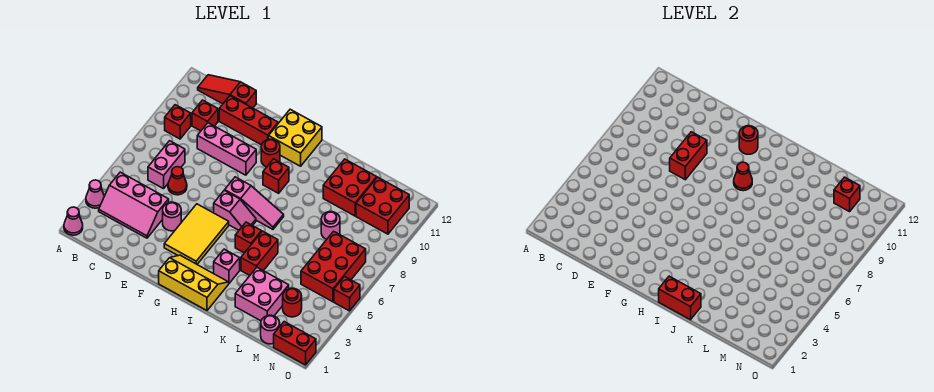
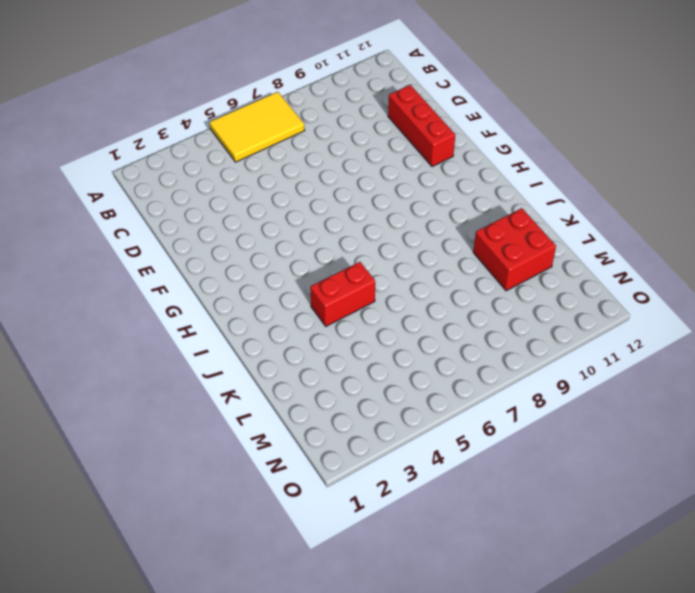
yellow 2x3 tile [209,92,305,162] -> yellow 2x3 tile moved to [164,204,229,264]
none -> pink 1x1 cone [64,207,83,235]
none -> pink 1x1 cone [86,180,104,208]
none -> pink 2x3 slope [99,172,169,238]
none -> red 1x1 brick [165,105,191,139]

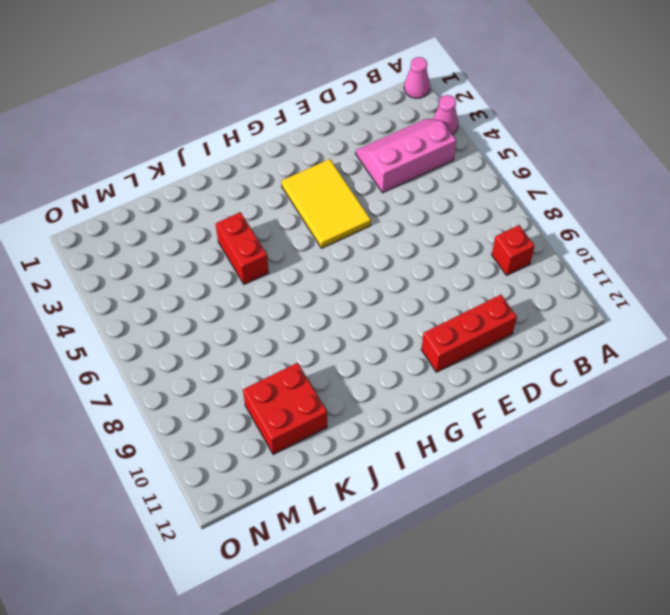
none -> red 1x3 slope [198,75,256,108]
none -> pink 1x2 brick [148,141,185,189]
none -> red 1x1 brick [192,100,218,131]
none -> red 1x1 cone [168,167,187,195]

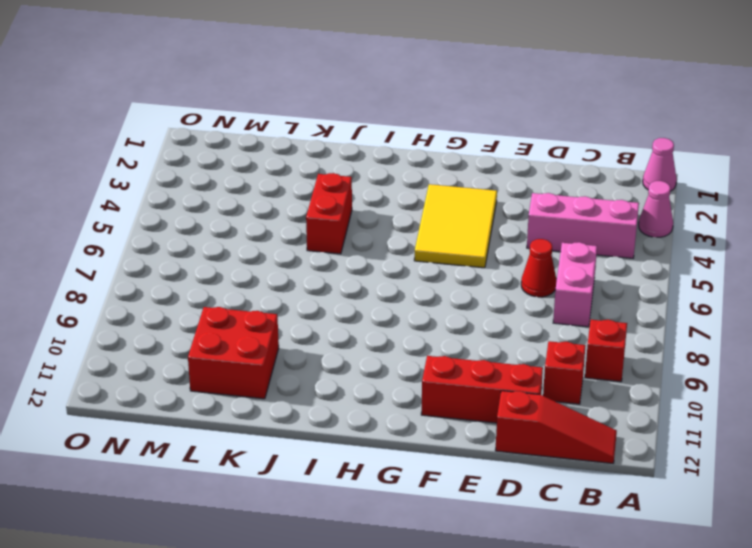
none -> pink 1x3 brick [197,123,256,175]
none -> pink 1x1 round brick [163,202,181,231]
none -> yellow 2x3 slope [159,255,229,310]
none -> pink 1x2 slope [214,190,256,230]

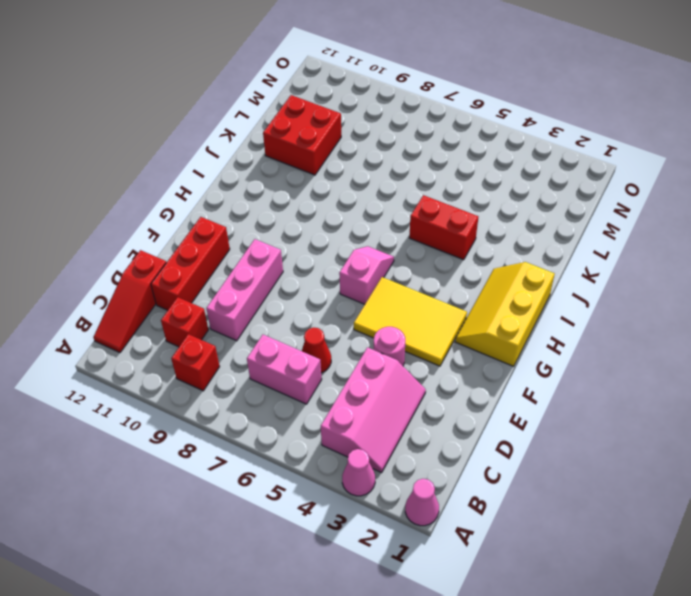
none -> pink 1x3 slope [225,177,284,229]
none -> red 1x1 round brick [261,139,280,167]
none -> yellow 2x2 brick [269,109,322,166]
none -> red 1x1 brick [263,159,289,193]

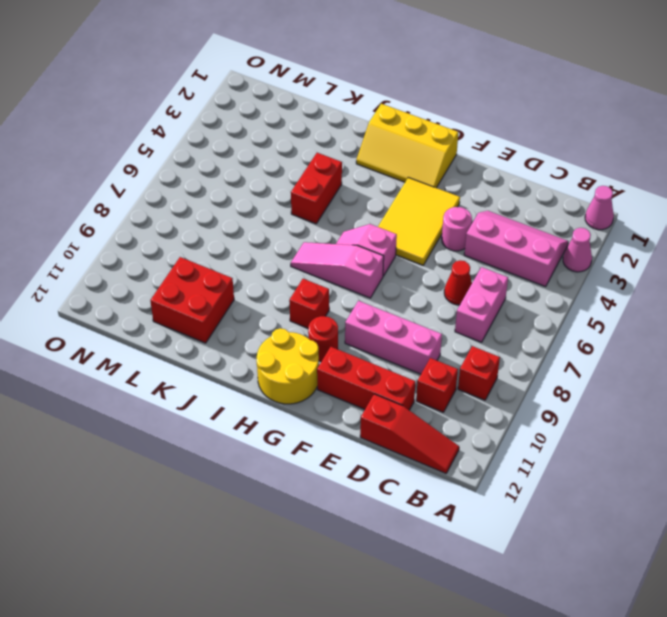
yellow 2x2 round brick [256,328,319,404] -> yellow 2x2 brick [269,109,322,166]
none -> pink 1x1 brick [214,249,240,283]
none -> red 1x1 brick [235,222,262,253]
none -> pink 2x2 brick [235,267,289,321]
none -> pink 1x1 round brick [321,212,340,239]

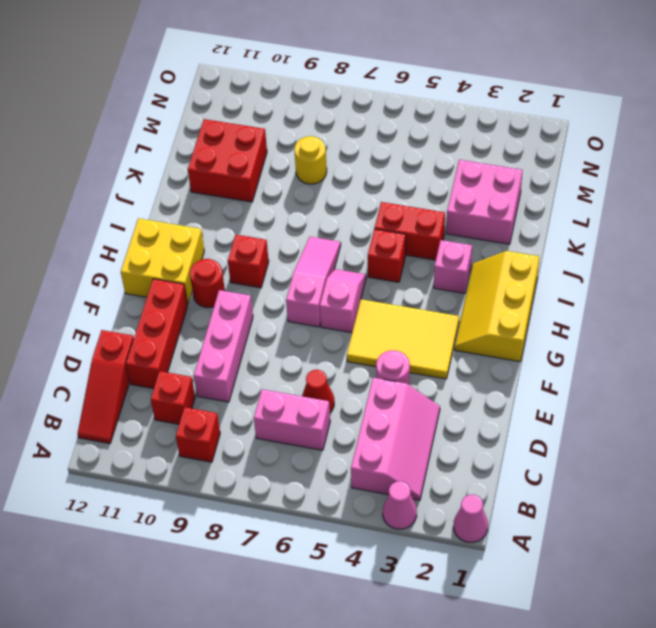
yellow 1x1 round brick [294,136,327,184] -> pink 1x1 round brick [321,212,340,239]
none -> pink 1x1 round brick [261,315,280,344]
none -> red 1x1 round brick [283,288,302,317]
none -> red 2x3 brick [301,231,366,302]
none -> red 2x2 brick [356,177,409,234]

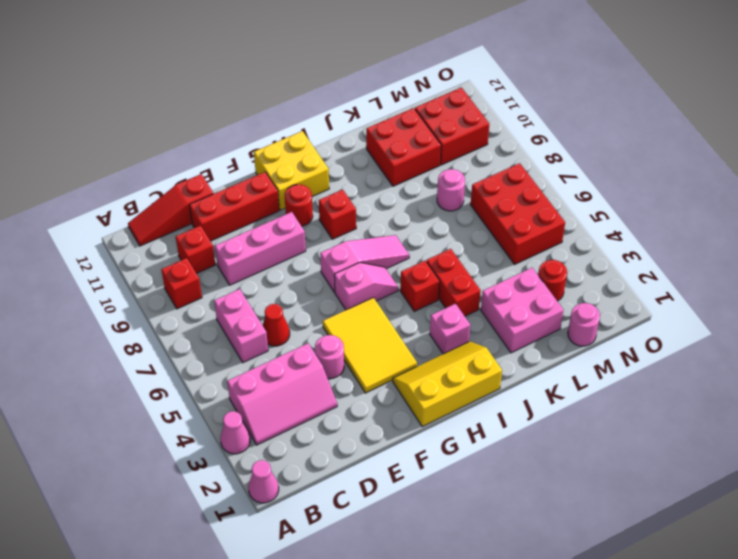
none -> red 1x2 brick [274,322,316,365]
none -> red 1x1 brick [334,277,360,311]
none -> red 1x2 brick [670,132,707,180]
none -> red 1x1 round brick [739,126,758,154]

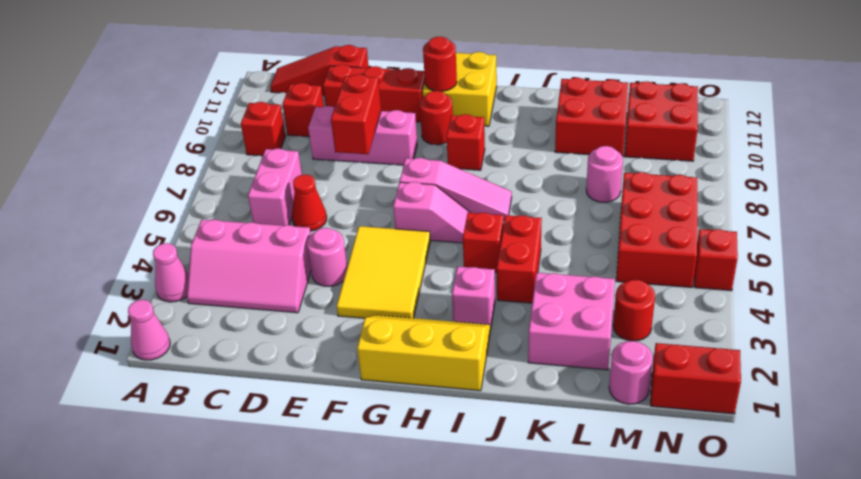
none -> red 1x1 cone [734,162,752,191]
none -> red 1x2 brick [659,276,701,320]
none -> red 1x1 brick [834,177,860,212]

